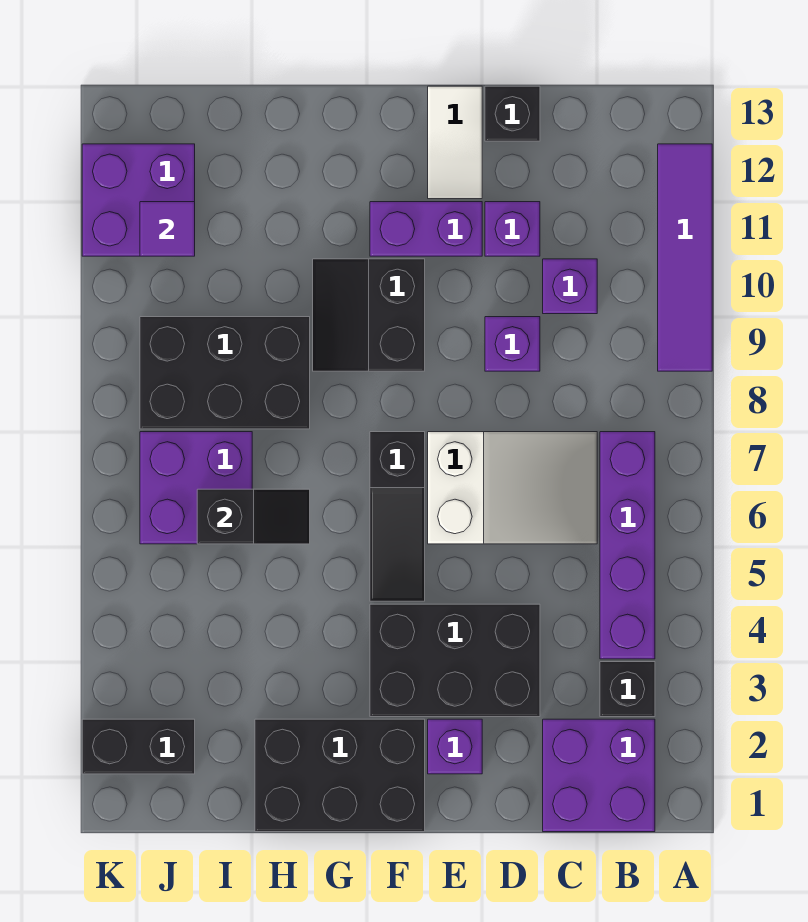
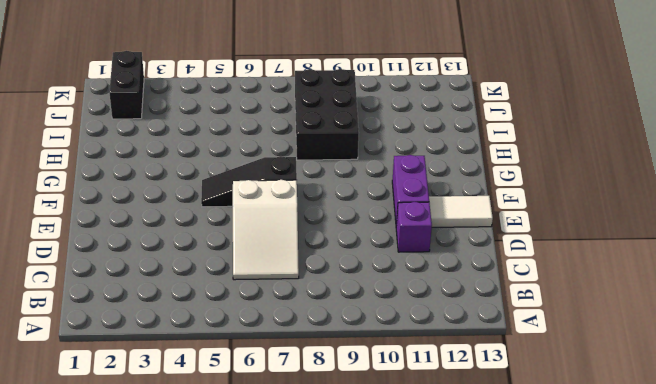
none -> purple 1x4 tile [658,144,712,371]
none -> purple 2x2 brick [543,719,655,832]
none -> black 1x1 brick [600,662,655,717]

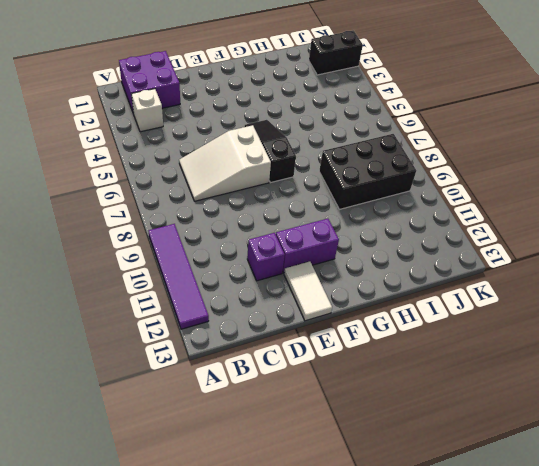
white 1x1 brick [131,89,163,132] -> black 1x1 brick [600,662,655,717]
none -> purple 1x4 brick [600,432,655,659]
none -> purple 1x1 brick [543,259,597,314]
none -> black 2x3 brick [370,604,540,717]

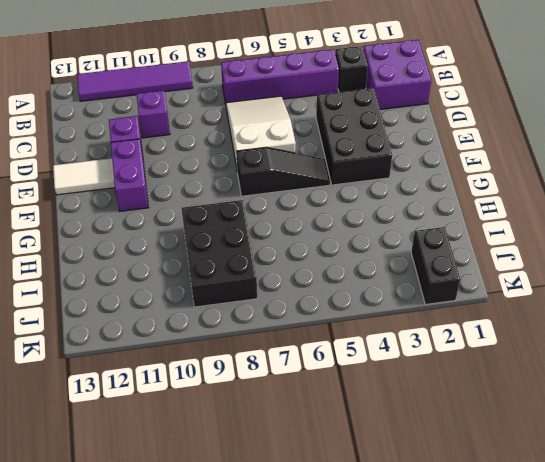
none -> purple 1x1 brick [485,317,540,371]
none -> black 1x1 brick [485,86,540,141]
none -> purple 1x1 brick [428,719,482,774]

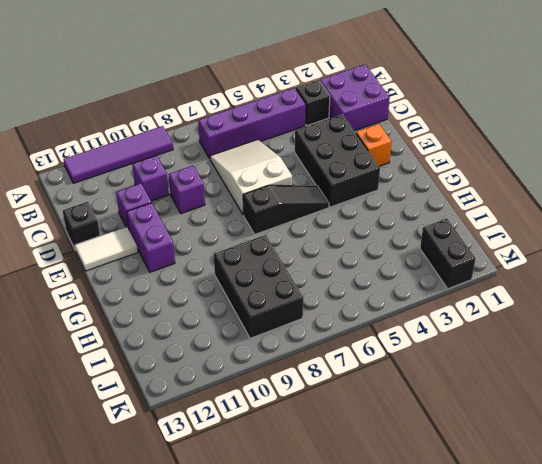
orange 1x1 brick [356,124,391,166] -> purple 1x1 brick [428,719,482,774]
none -> black 2x3 brick [255,719,425,832]
none -> black 2x2 slope [313,259,425,371]
none -> purple 2x2 brick [140,432,252,544]

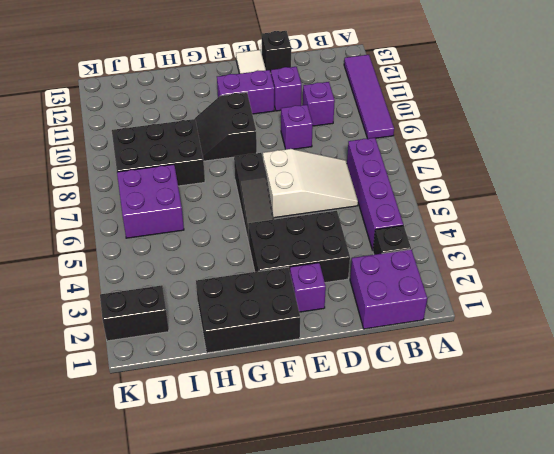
none -> purple 2x2 brick [82,144,195,256]
none -> black 1x2 slope [197,489,310,544]
none -> purple 1x1 tile [140,202,195,256]

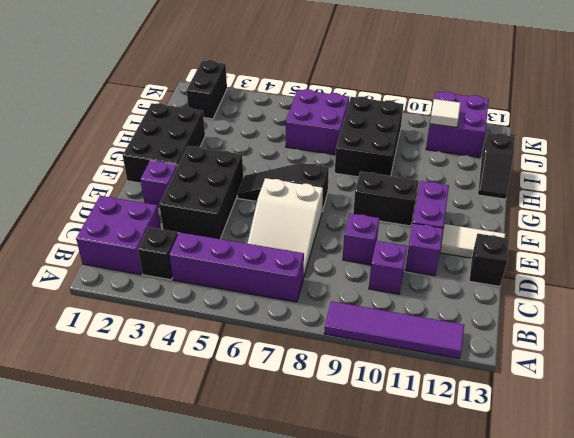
black 1x2 slope [478,133,515,199] -> black 1x2 slope moved to [197,489,310,544]
white 1x1 tile [430,99,461,128] -> purple 1x1 tile [140,202,195,256]

